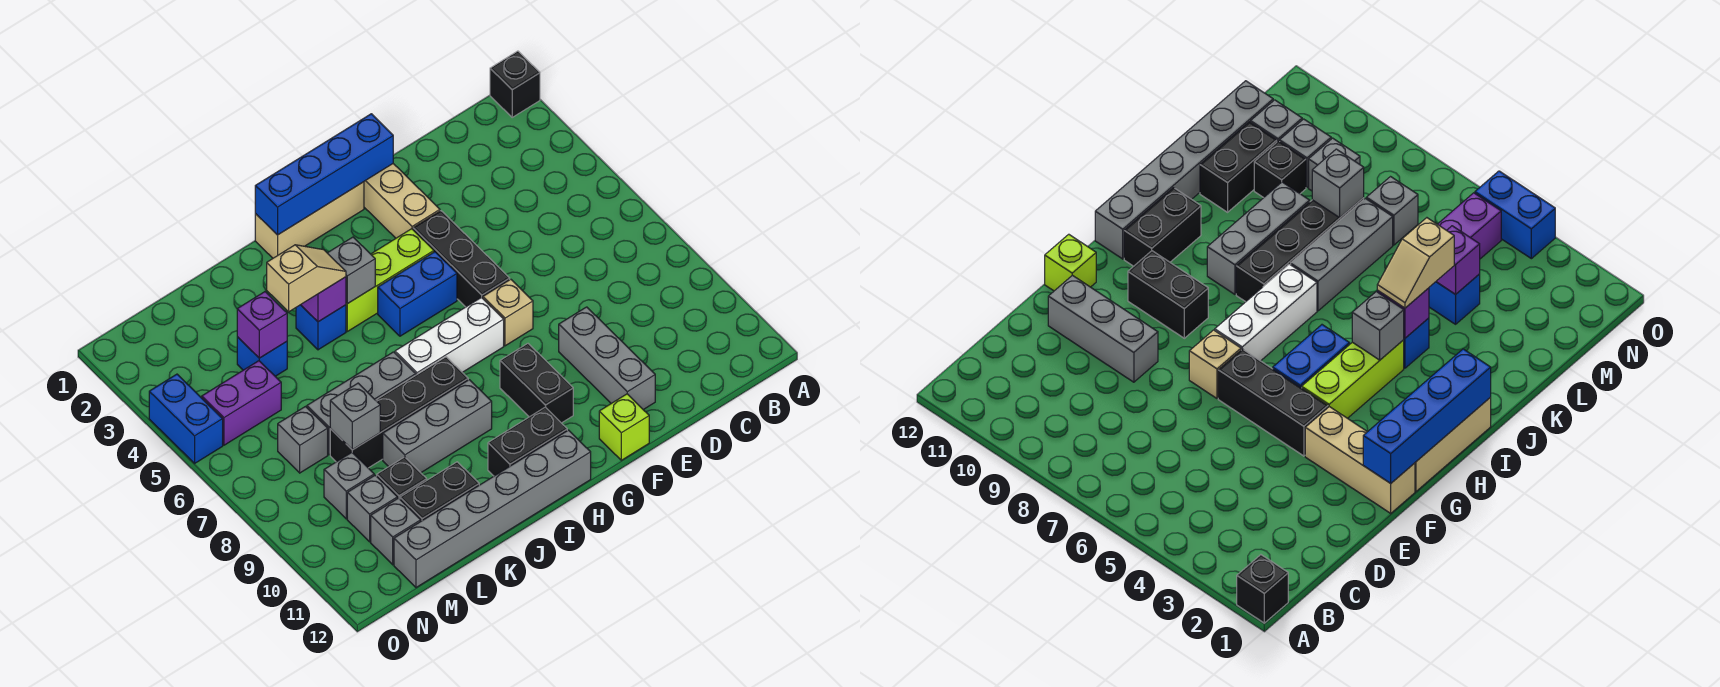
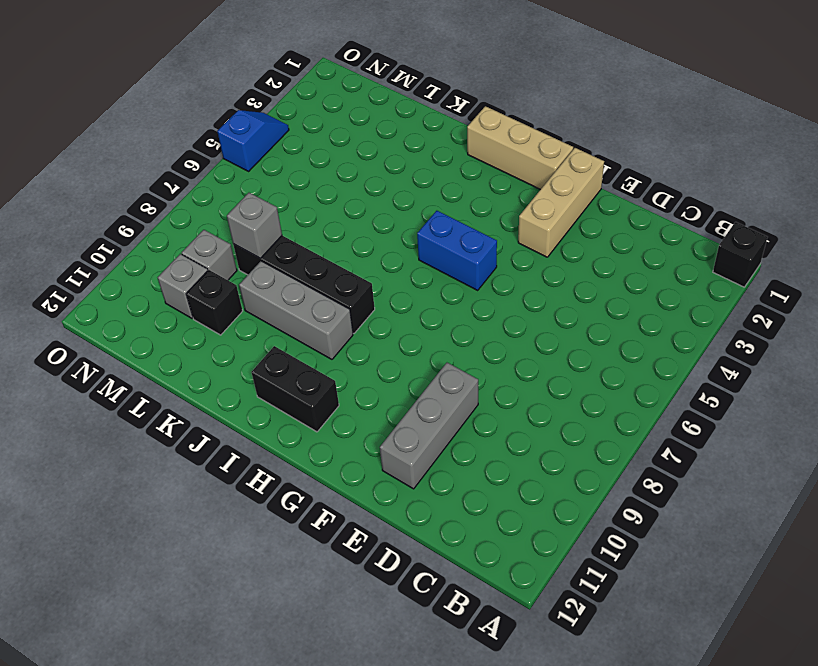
blue 1x2 slope [217,110,289,171] -> blue 1x2 brick [149,374,223,463]
none -> black 1x3 brick [413,211,510,307]
none -> tan 1x1 brick [483,279,533,346]
none -> lime 1x1 brick [599,394,649,460]
none -> lime 1x3 brick [346,229,434,331]

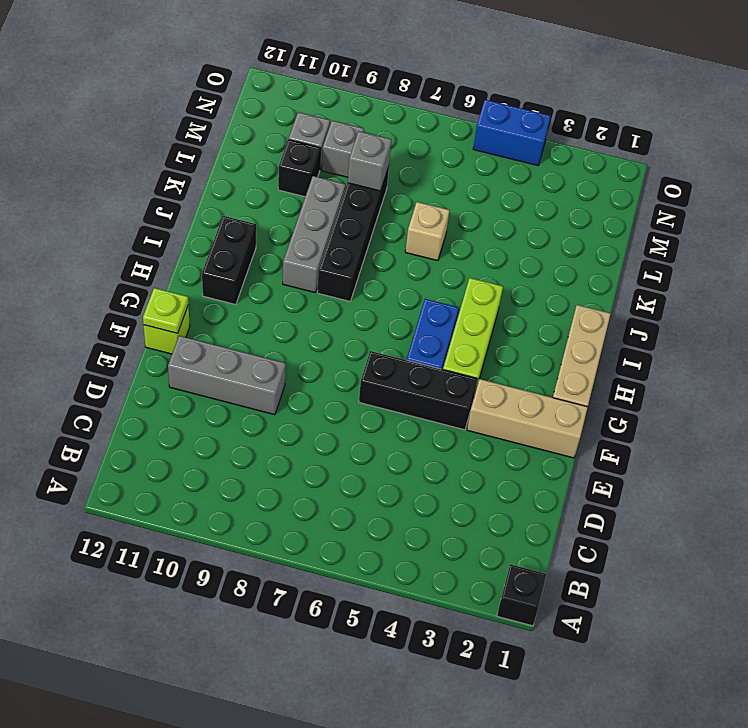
lime 1x1 plate [143,288,188,333] -> none
tan 1x1 brick [405,202,450,261] -> tan 1x1 brick moved to [483,279,533,346]
none -> white 1x3 brick [395,297,504,375]
none -> black 1x2 brick [500,344,573,423]
none -> grey 1x6 brick [394,430,591,588]
none -> blue 1x1 brick [296,305,346,350]

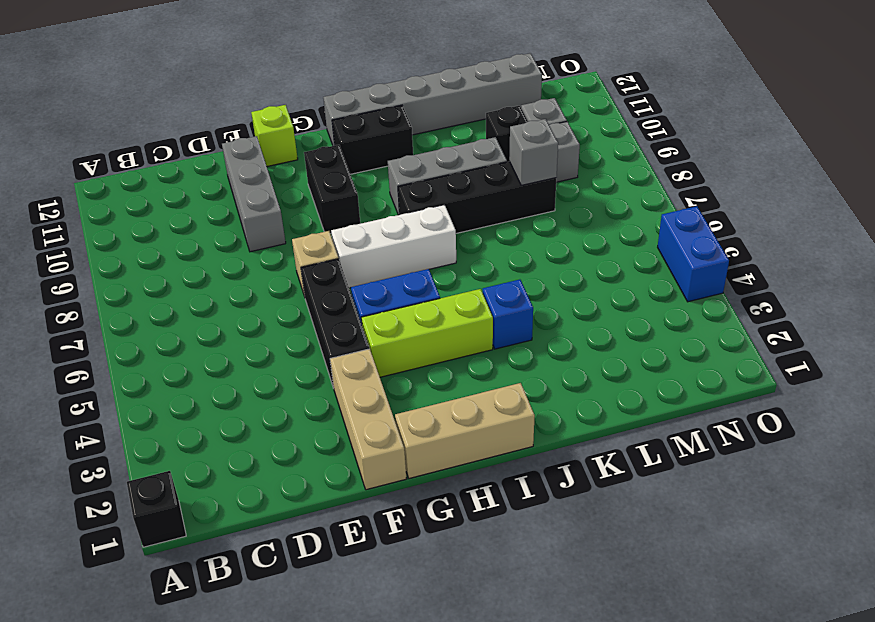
none -> grey 1x3 brick [307,352,416,455]
none -> black 1x2 brick [400,462,479,521]
none -> blue 1x1 brick [237,337,287,376]
none -> purple 1x2 brick [202,361,281,445]

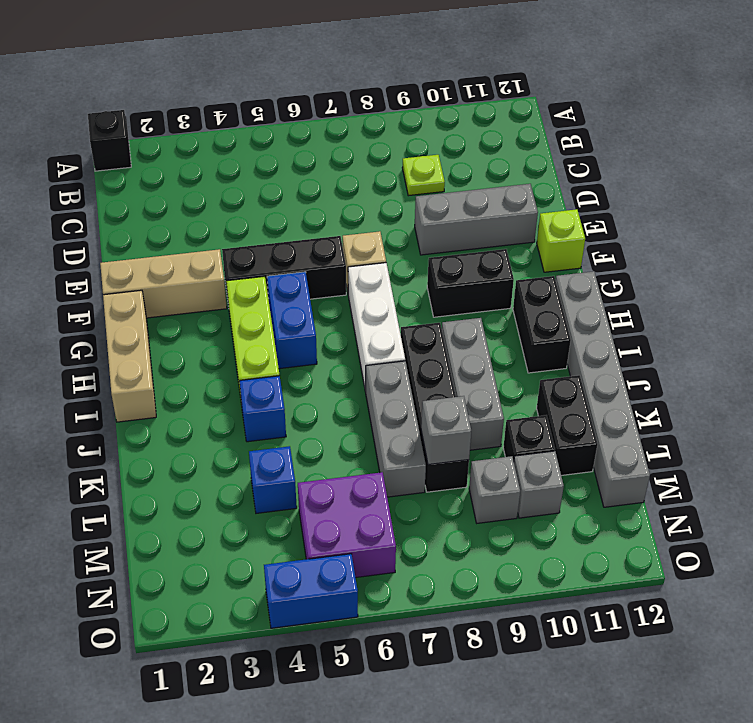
lime 1x1 plate [402,155,445,196] -> none
purple 2x2 brick [298,472,396,577] -> purple 1x2 brick [202,361,281,445]
none -> grey 1x1 brick [278,407,328,473]
none -> grey 1x1 brick [371,498,421,565]
none -> blue 1x4 brick [255,114,393,235]
none -> grey 1x1 brick [328,237,375,304]

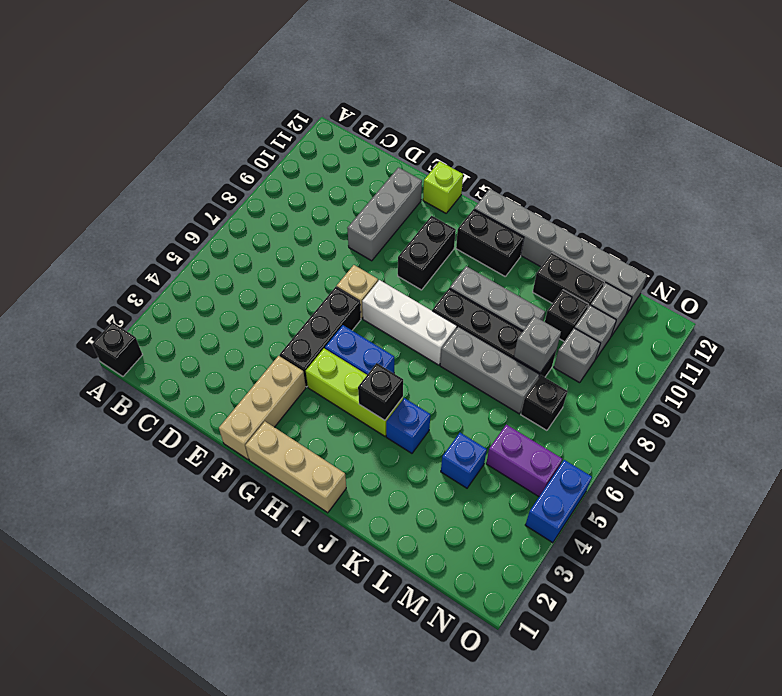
black 1x1 brick [358,363,403,420] -> grey 1x1 brick [328,237,375,304]
black 1x1 brick [521,375,568,430] -> grey 1x1 brick [278,407,328,473]
none -> blue 1x4 brick [255,114,393,235]
none -> purple 1x1 brick [301,277,346,322]
none -> purple 1x1 brick [237,292,287,358]
none -> tan 1x2 slope [267,245,346,312]

